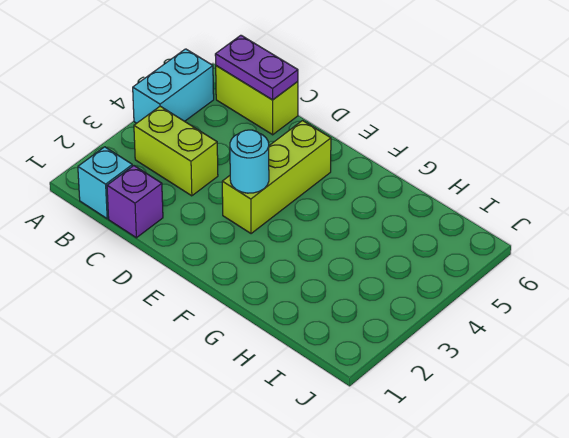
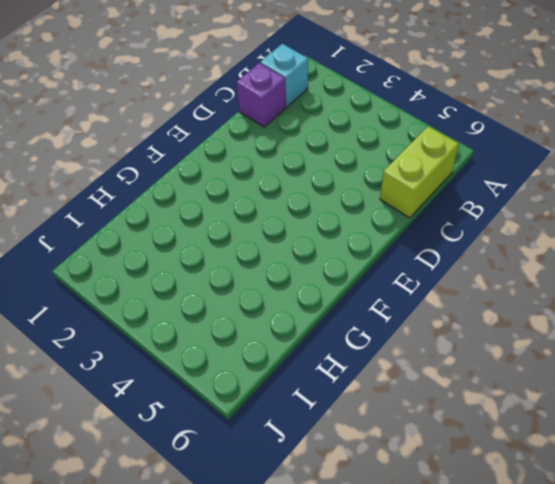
none -> cyan 1x2 brick [133,49,214,123]
none -> lime 1x2 brick [134,106,218,196]

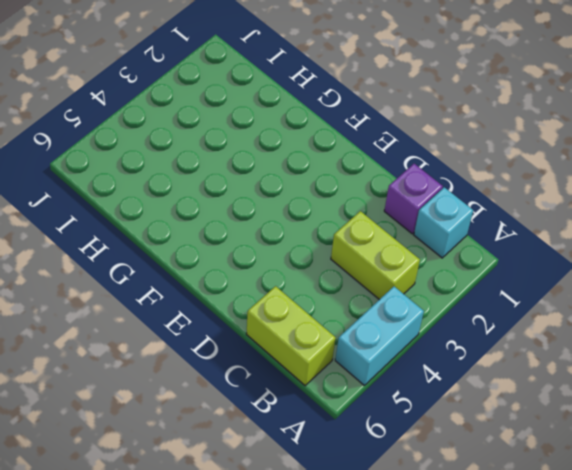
none -> lime 1x3 brick [222,121,331,234]
none -> purple 1x2 plate [215,35,298,100]

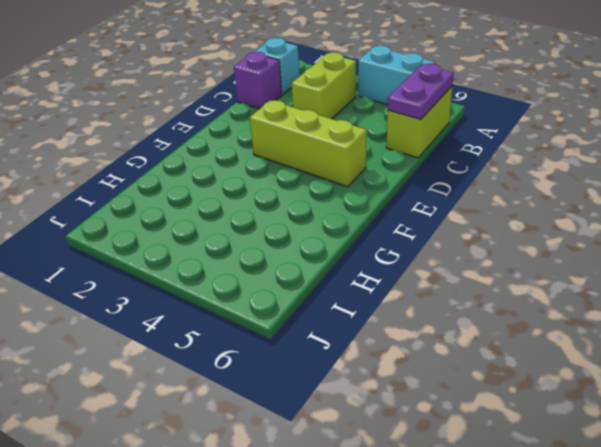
none -> cyan 1x1 round brick [230,130,269,193]

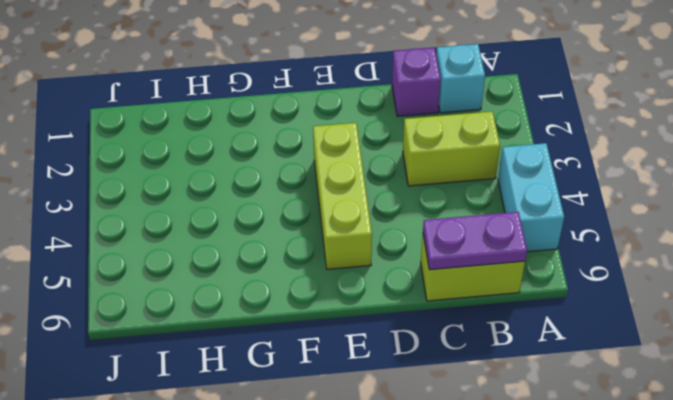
none -> cyan 1x1 round brick [230,130,269,193]

